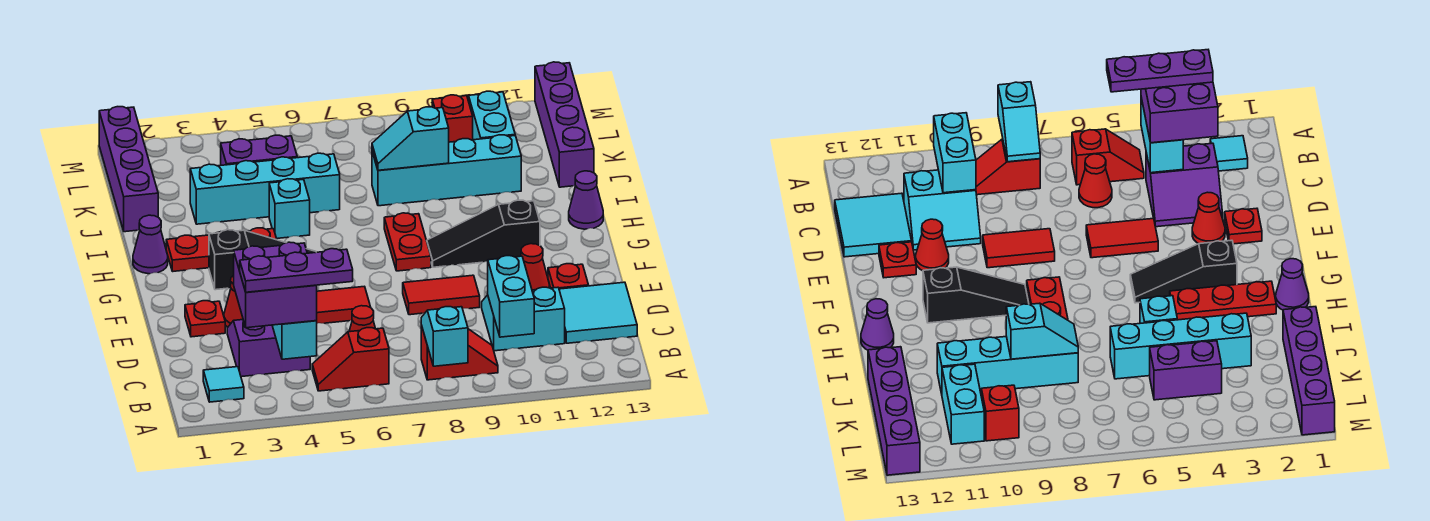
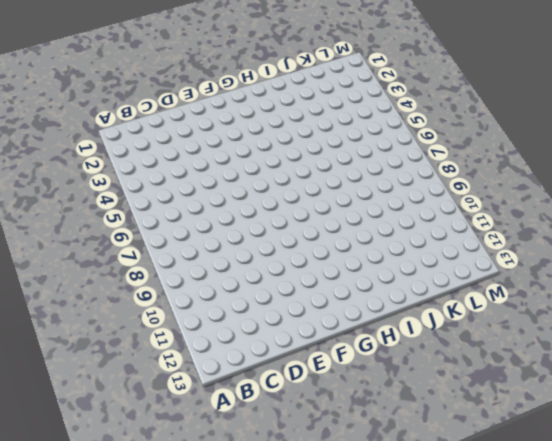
none -> cyan 1x1 tile [203,367,244,402]
none -> red 1x2 slope [312,328,389,391]
none -> red 1x2 slope [421,325,498,380]
none -> purple 2x2 slope [227,320,310,377]

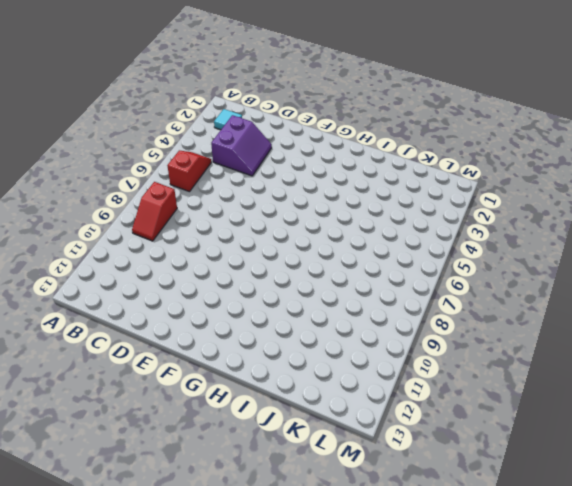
none -> red 1x1 cone [349,306,375,332]
none -> cyan 2x2 slope [482,287,565,351]
none -> cyan 2x2 tile [559,282,637,343]
none -> red 1x1 plate [185,301,225,337]

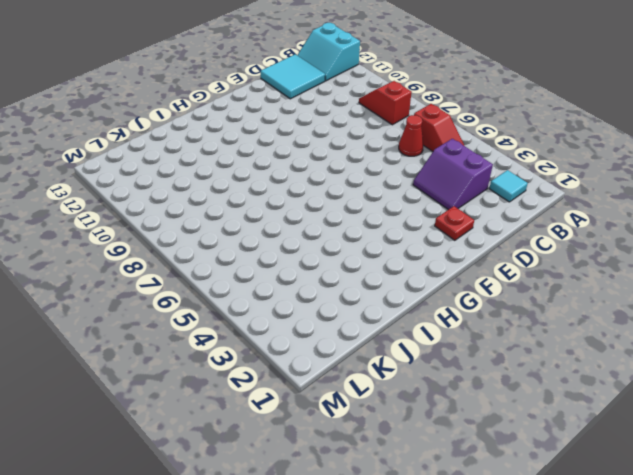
cyan 2x2 slope [297,23,360,81] -> cyan 2x2 slope moved to [482,287,565,351]
none -> red 1x1 cone [224,275,243,327]
none -> red 1x2 tile [317,286,370,323]
none -> red 1x2 tile [403,275,480,315]
none -> red 1x1 cone [521,244,549,290]

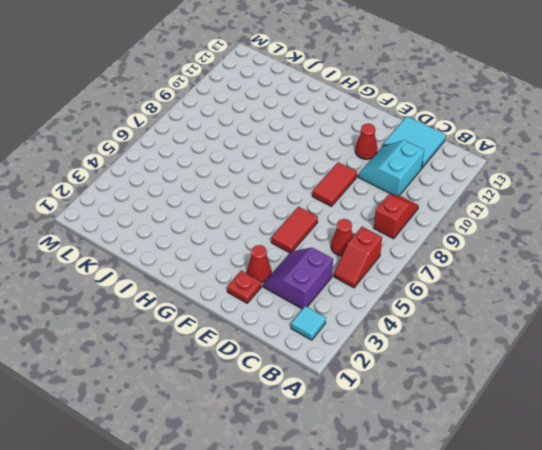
none -> red 1x1 plate [548,264,589,289]
none -> black 1x3 slope [209,229,316,290]
none -> red 1x2 plate [384,213,431,271]
none -> black 1x3 slope [427,200,540,267]

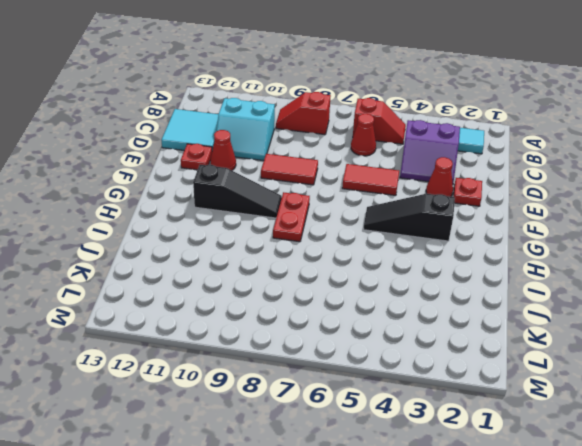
none -> purple 1x1 cone [133,215,168,274]
none -> red 1x3 plate [166,228,277,271]
none -> purple 1x1 cone [569,171,603,229]
none -> cyan 1x1 brick [269,179,310,239]

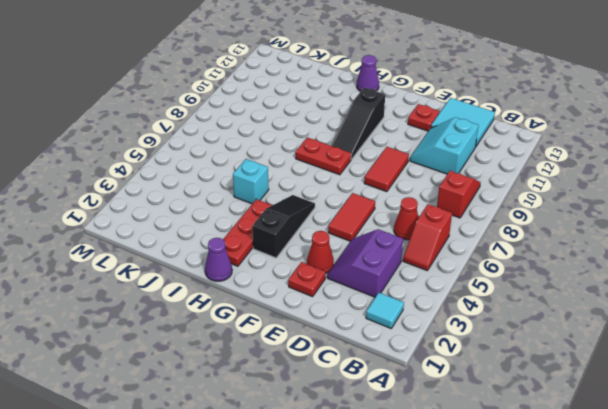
none -> red 1x1 cone [521,244,549,290]
none -> purple 1x4 brick [99,107,158,232]
none -> cyan 1x4 brick [190,153,340,224]
none -> cyan 1x4 brick [372,135,521,206]

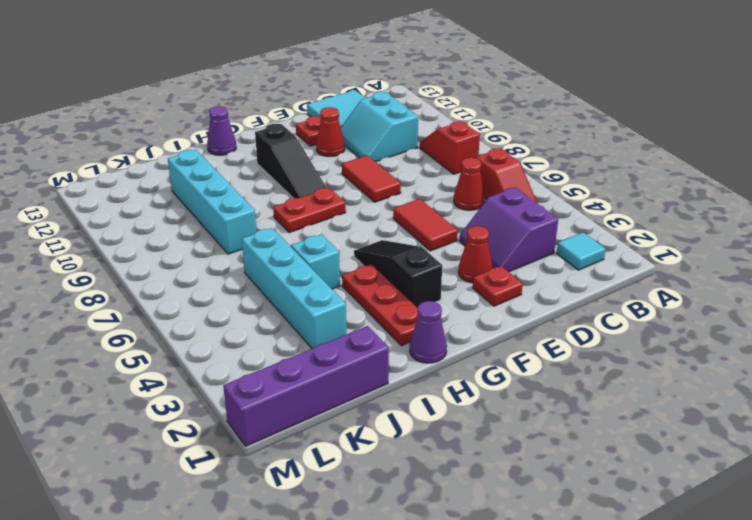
none -> purple 1x4 brick [535,62,594,187]
none -> purple 1x2 brick [221,135,297,165]
none -> cyan 1x2 brick [469,91,515,140]
none -> red 1x1 brick [432,95,473,142]

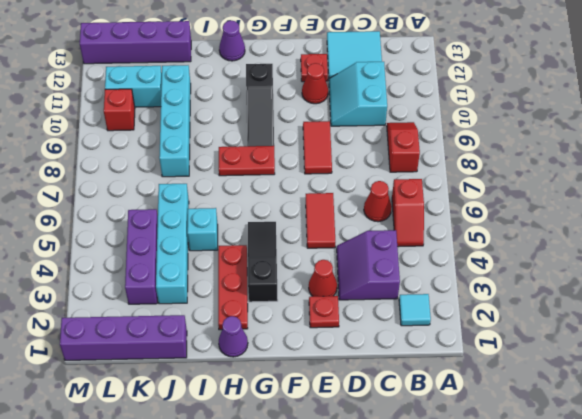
purple 1x3 brick [125,209,158,304] -> purple 1x2 brick [221,135,297,165]
none -> cyan 1x2 slope [421,307,468,366]
none -> cyan 1x2 brick [272,321,317,359]
none -> cyan 1x2 brick [488,256,534,337]
none -> cyan 1x2 slope [372,107,449,170]

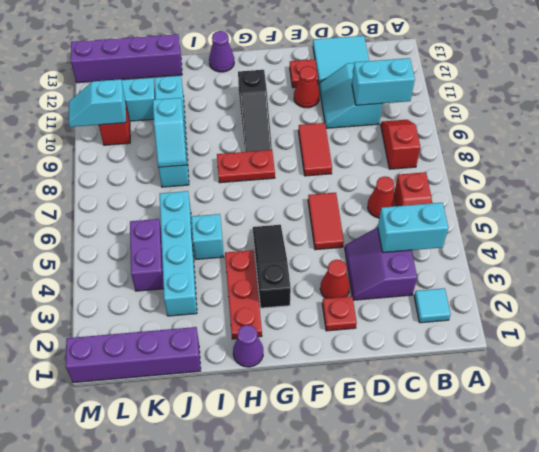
cyan 1x2 slope [69,79,126,127] -> cyan 1x2 slope moved to [421,307,468,366]
none -> purple 2x2 brick [234,242,317,328]
none -> purple 1x3 plate [240,249,353,292]

